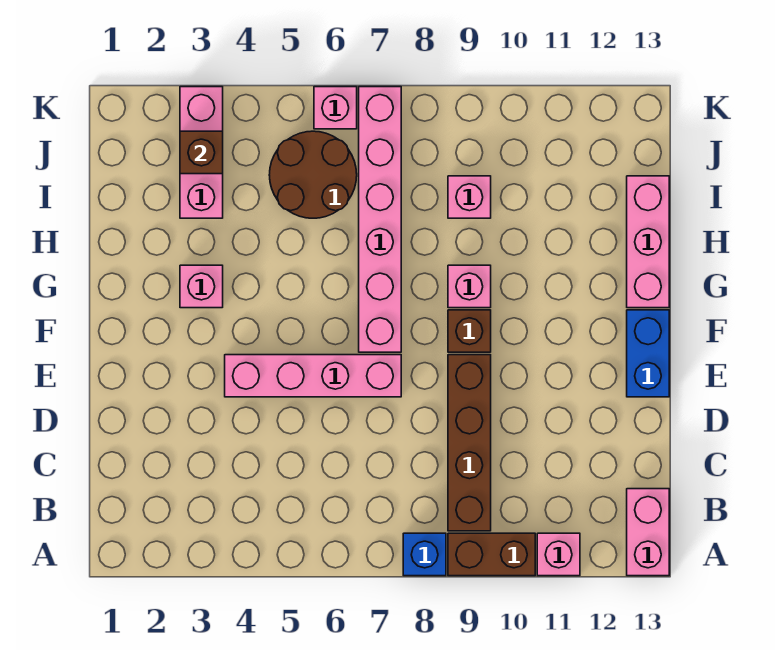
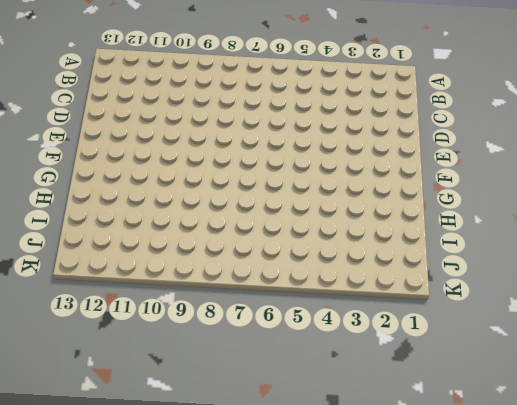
none -> blue 1x1 brick [403,533,446,576]
none -> brown 1x2 brick [448,533,535,576]
none -> pink 1x1 brick [537,533,580,576]

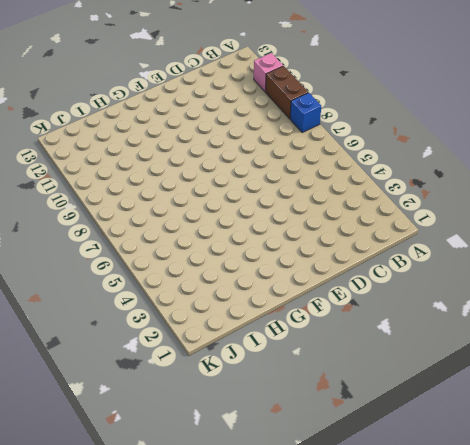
none -> pink 1x2 brick [627,489,669,576]
none -> brown 1x4 brick [448,355,491,531]
none -> pink 1x4 brick [225,355,401,397]

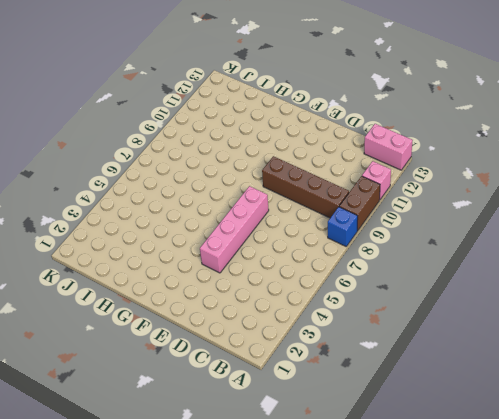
none -> blue 1x2 brick [627,310,669,397]
none -> pink 1x6 brick [359,87,401,352]
none -> brown 1x1 brick [448,310,491,352]

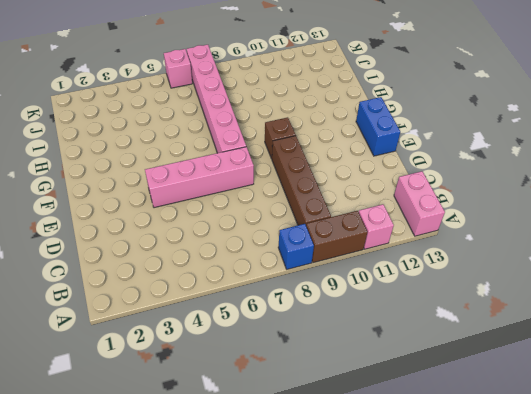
none -> pink 1x1 brick [180,265,223,308]
none -> pink 1x1 brick [448,265,491,308]
none -> pink 1x3 brick [627,176,669,308]

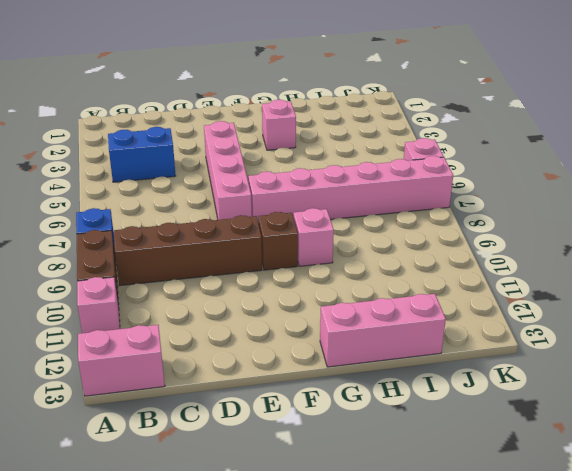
blue 1x2 brick [108,127,176,182] -> blue 1x2 brick moved to [627,310,669,397]
none -> pink 1x3 brick [180,87,223,218]
none -> brown 2x2 round brick [269,131,357,218]
none -> pink 1x1 brick [448,176,491,218]

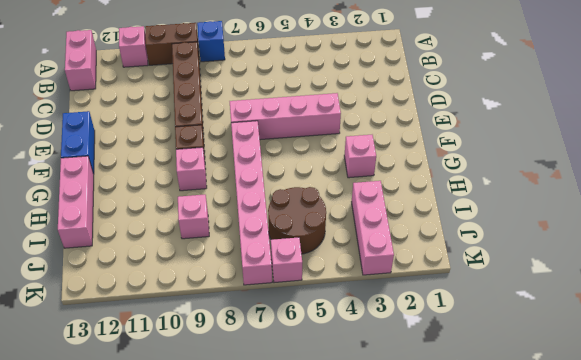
none -> brown 1x1 brick [180,131,223,174]

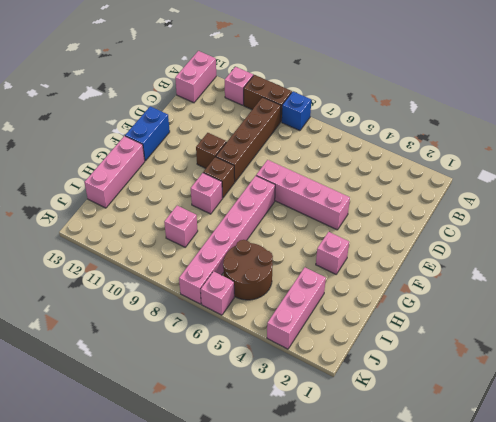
brown 1x1 brick [196,133,226,168] -> brown 1x1 brick moved to [180,131,223,174]

